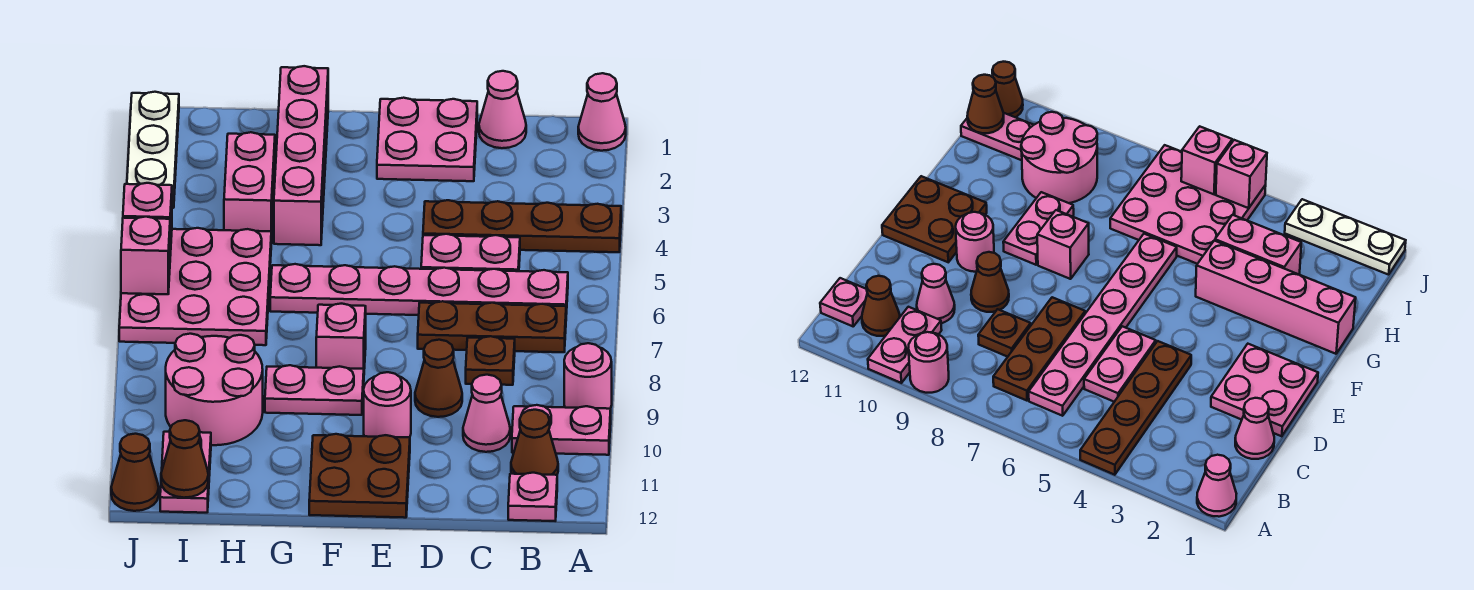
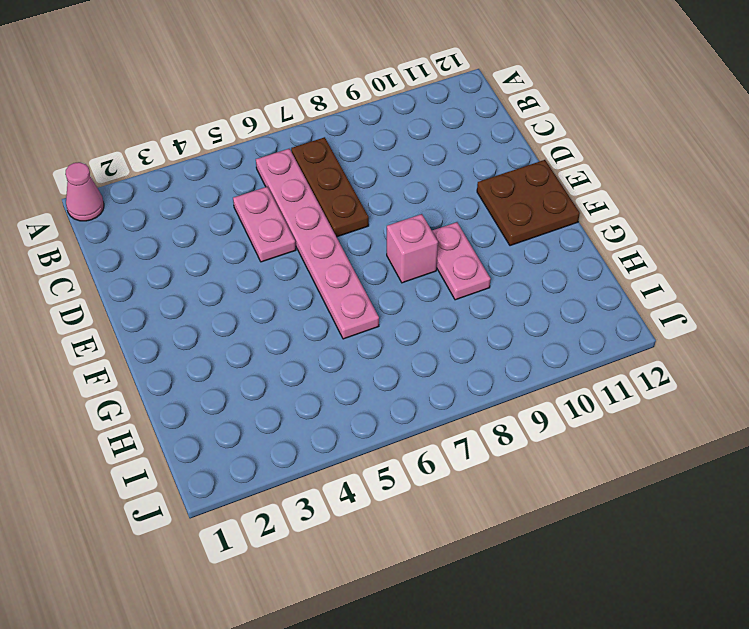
none -> brown 1x4 plate [423,200,621,252]
none -> pink 1x1 round brick [564,343,612,409]
none -> pink 1x2 plate [512,405,611,455]

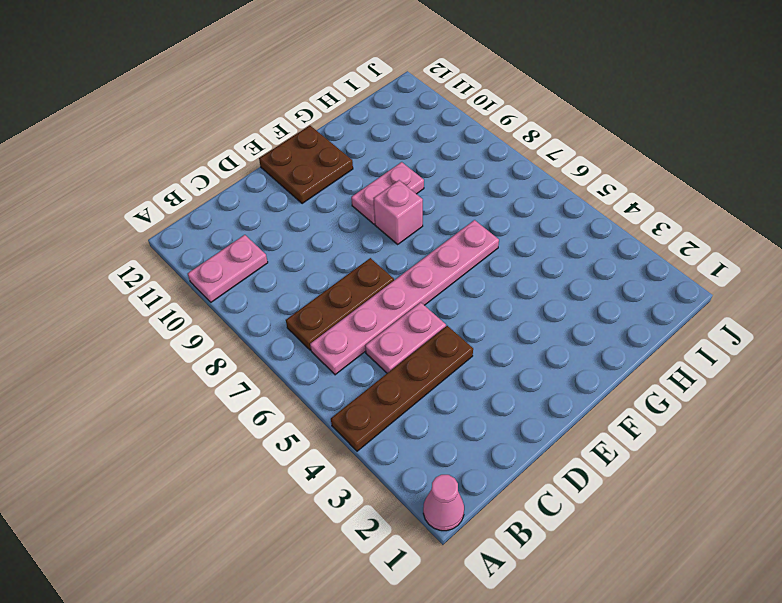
none -> pink 1x1 round brick [564,343,612,409]
none -> brown 1x1 cone [511,410,558,475]
none -> pink 1x1 plate [508,473,557,521]

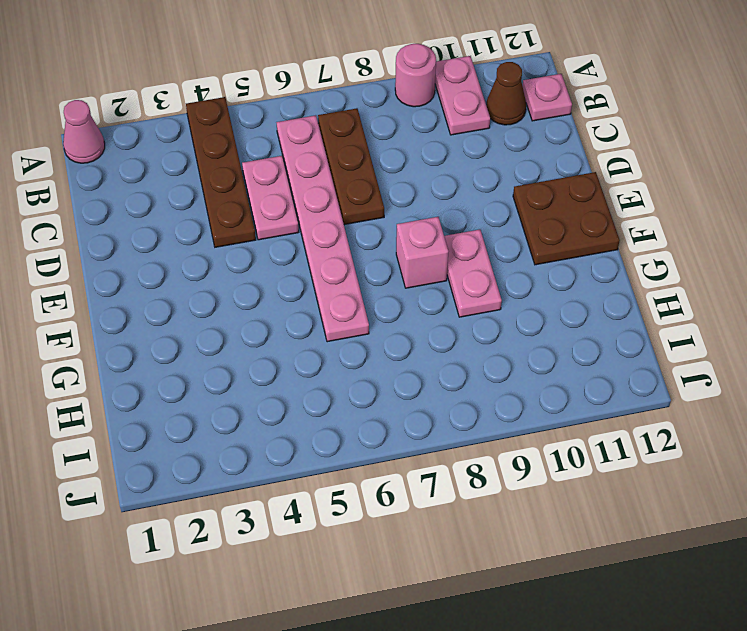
none -> pink 1x1 cone [479,71,526,148]
none -> brown 1x1 plate [466,336,515,385]
none -> pink 1x1 cone [463,375,510,452]

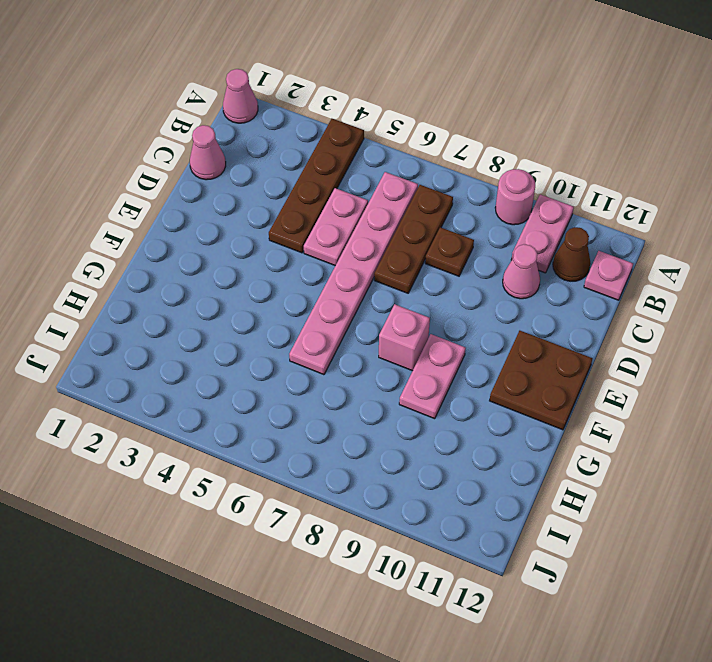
none -> pink 2x2 plate [377,98,477,181]
none -> brown 1x1 cone [415,340,462,417]
none -> pink 1x1 round brick [364,372,411,438]

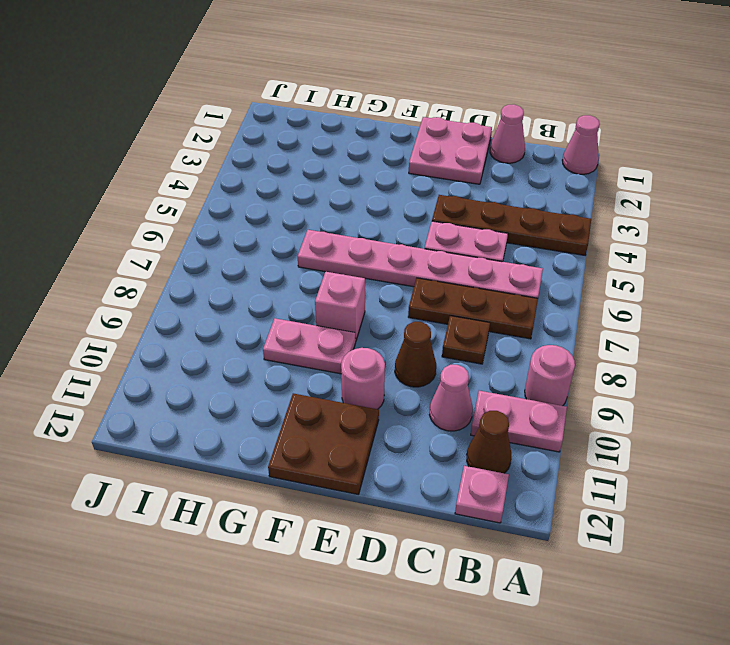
none -> pink 1x4 brick [274,66,328,245]
none -> pink 1x2 brick [224,132,275,243]
none -> pink 3x3 plate [119,228,271,345]

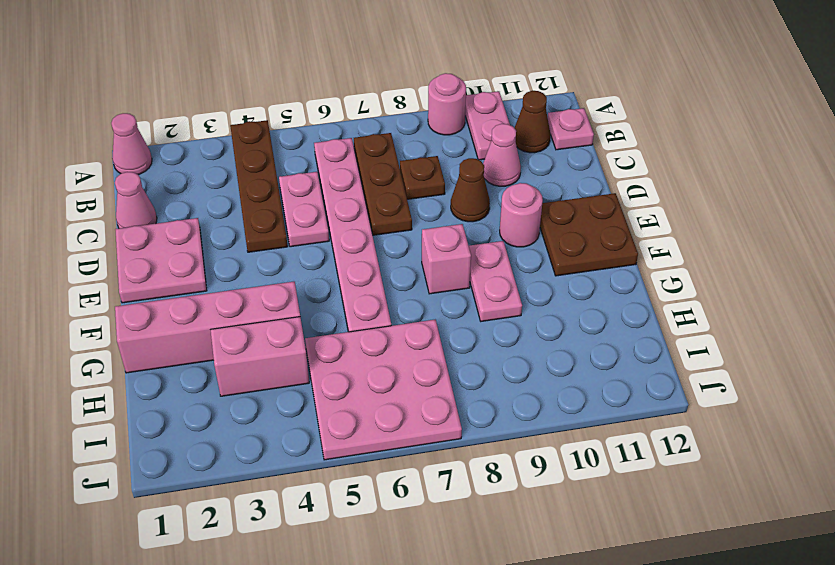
none -> pink 2x2 round brick [166,334,263,445]
none -> pink 1x2 plate [160,432,211,513]
none -> white 1x3 plate [127,92,179,208]

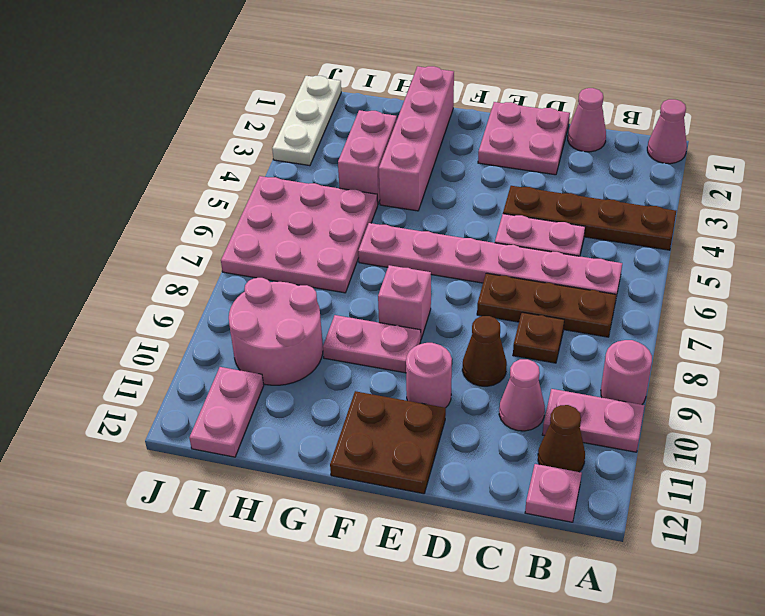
none -> brown 1x1 cone [111,434,159,511]
none -> brown 1x1 cone [161,420,208,498]
none -> pink 1x1 brick [123,183,172,256]

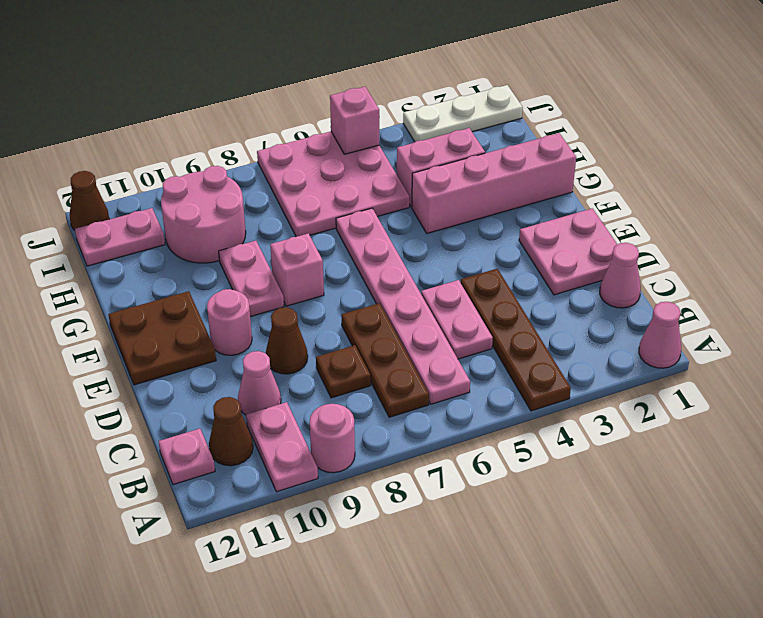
none -> brown 1x1 cone [161,420,208,498]
none -> pink 1x1 brick [121,217,170,294]

